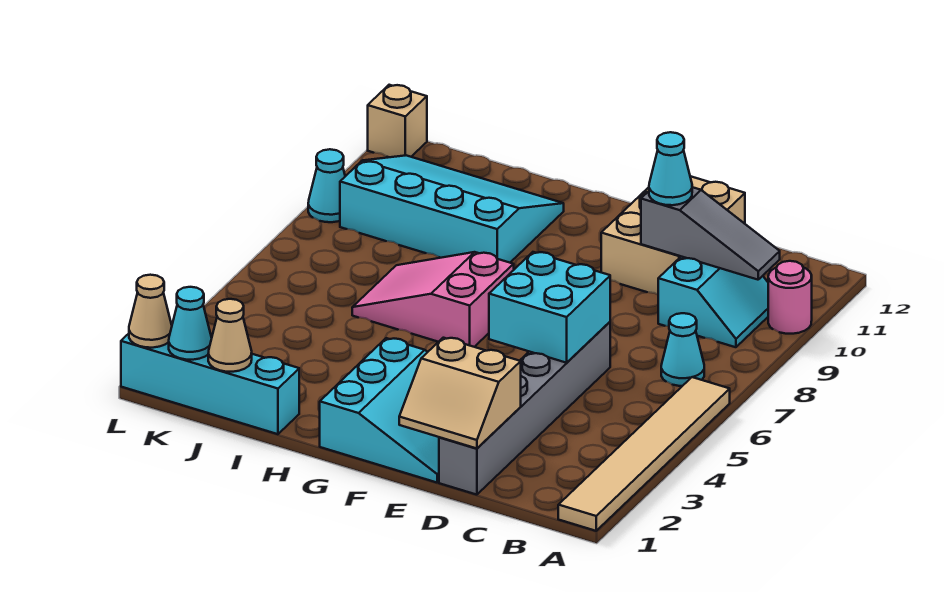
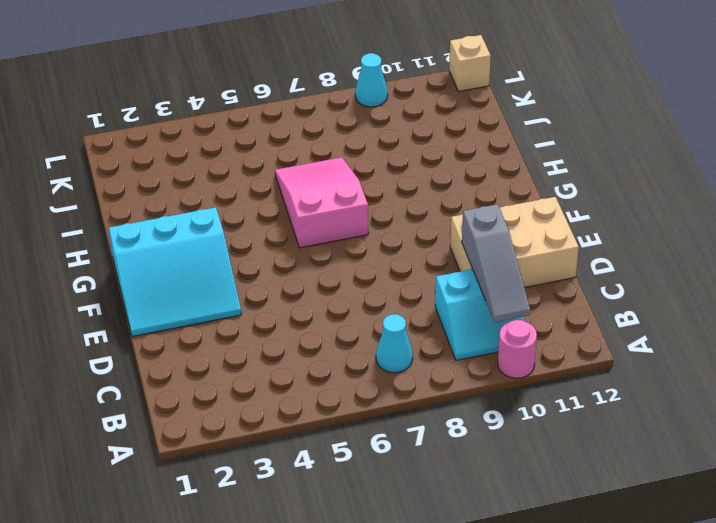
none -> tan 1x6 tile [558,377,730,531]
none -> grey 1x6 brick [439,322,610,495]
none -> cyan 3x4 slope [340,155,564,263]

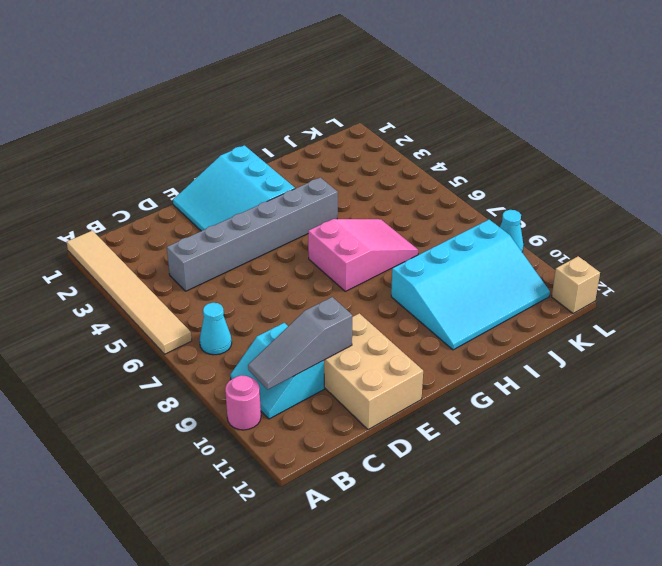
grey 1x6 brick [167,178,338,291] -> grey 1x6 brick turned to [439,322,610,495]
none -> cyan 1x4 brick [121,334,299,434]
none -> tan 2x2 slope [399,338,521,448]
none -> cyan 2x2 brick [489,252,610,363]

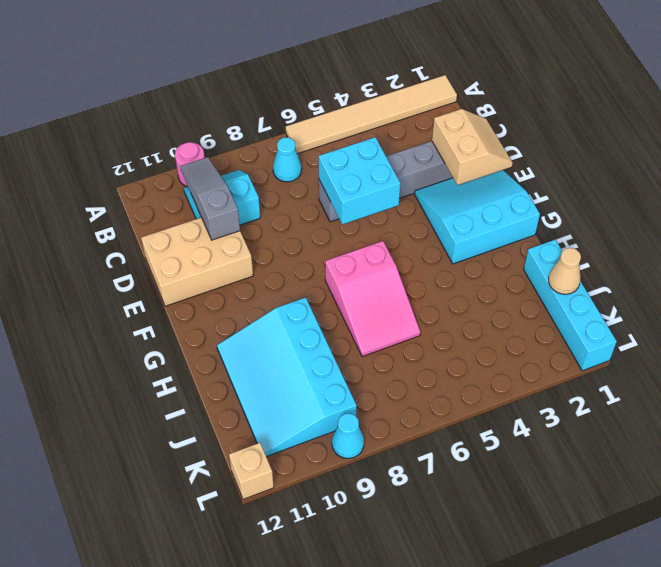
none -> cyan 1x1 cone [169,287,212,360]
none -> tan 1x1 cone [129,275,172,348]
none -> cyan 1x1 cone [649,132,692,205]

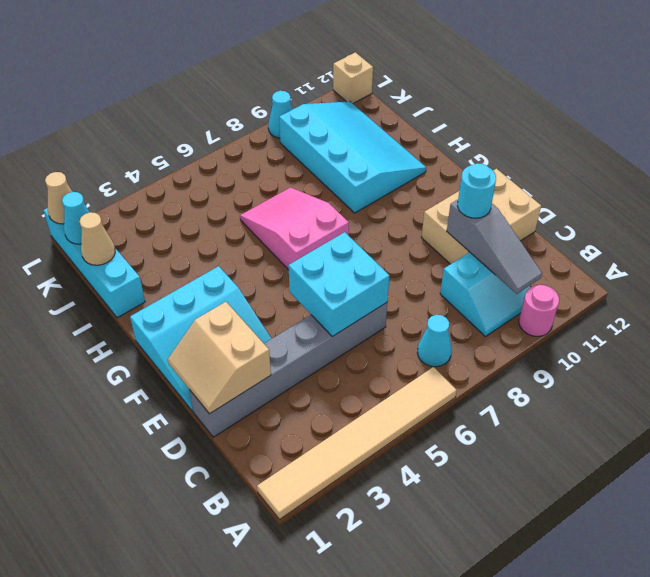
cyan 1x1 round brick [458,163,496,218] -> cyan 1x1 cone [649,132,692,205]

